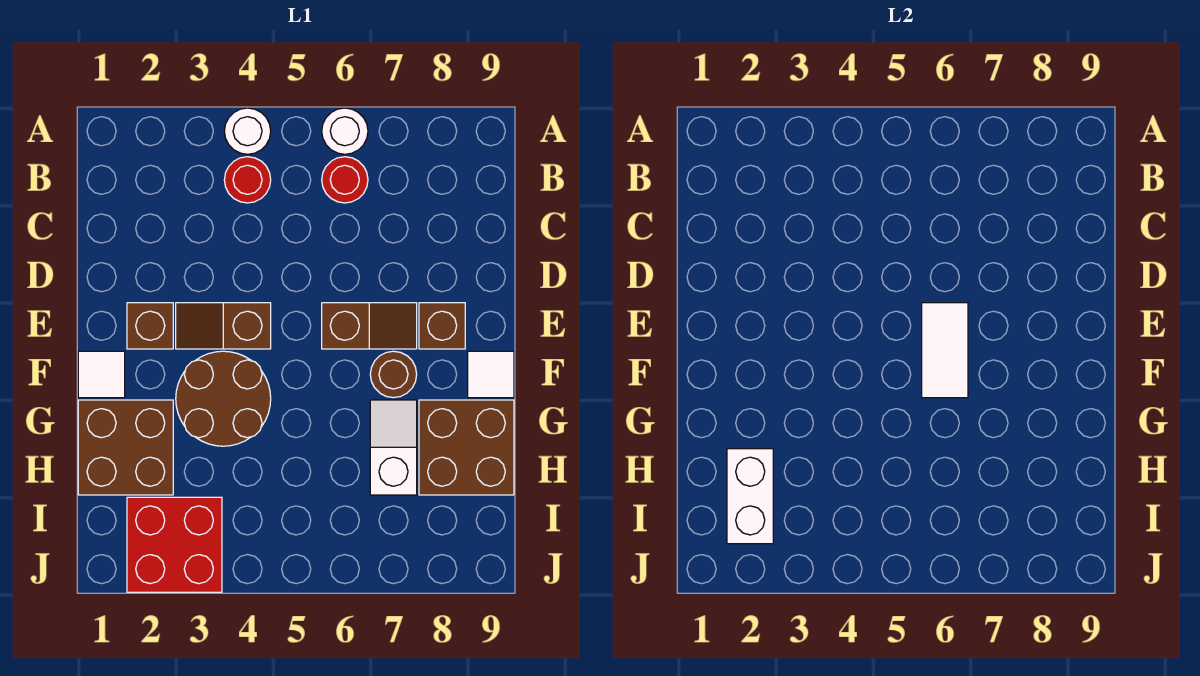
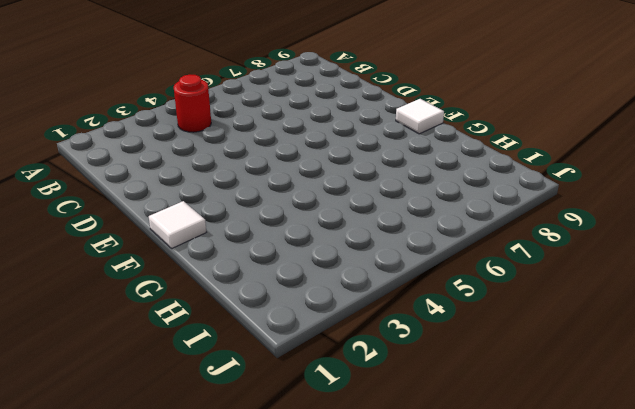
none -> white 1x1 round brick [224,108,271,154]
none -> white 1x1 round brick [322,108,368,154]
none -> red 1x1 round brick [322,157,368,203]

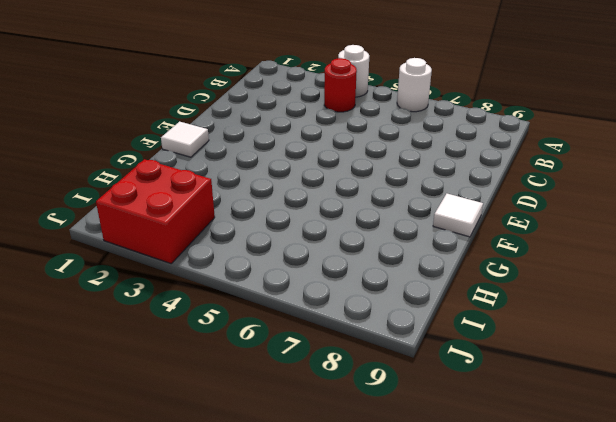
none -> red 1x1 round brick [322,157,368,203]
none -> brown 1x1 brick [127,303,173,349]
none -> brown 1x2 slope [176,303,271,349]

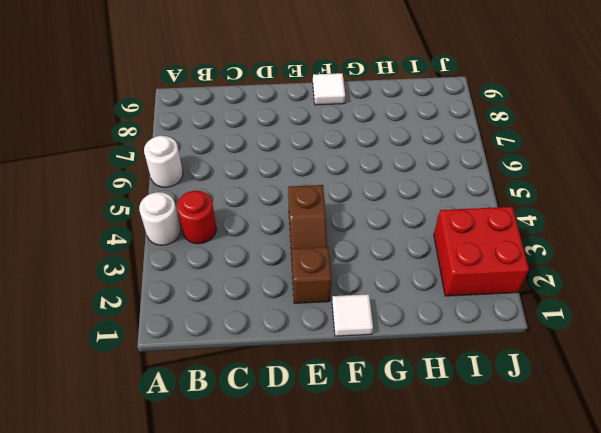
none -> red 1x1 round brick [322,157,368,203]
none -> brown 1x2 slope [322,303,417,349]
none -> brown 1x1 brick [419,303,465,349]

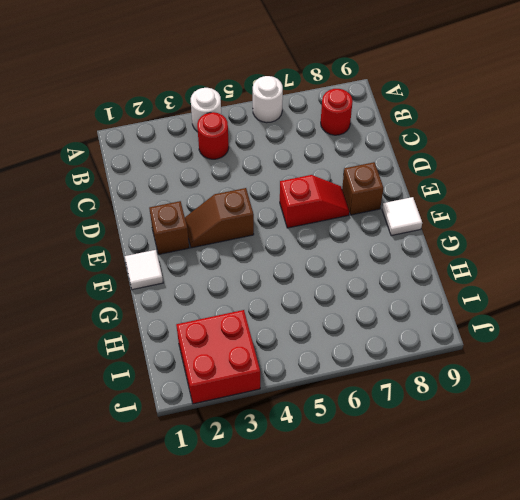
red 1x1 round brick [321,89,353,135] -> red 1x1 round brick moved to [322,157,368,203]
red 1x2 slope [280,175,349,228] -> brown 1x2 slope [322,303,417,349]
none -> brown 2x2 round brick [176,351,271,446]
none -> brown 1x1 round brick [370,351,417,398]
none -> brown 2x2 brick [78,400,173,495]

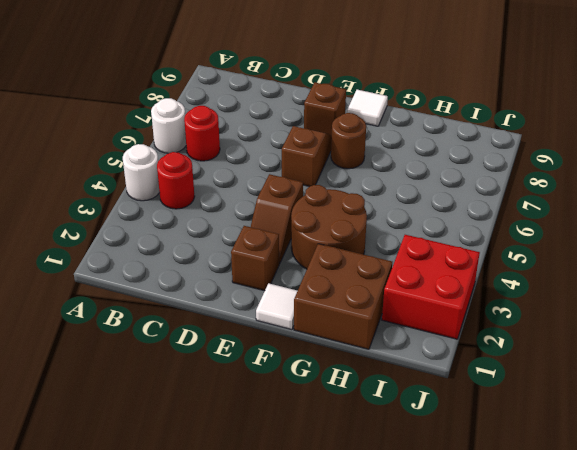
none -> white 1x2 slope [370,400,417,495]
none -> brown 2x2 brick [419,400,514,495]
none -> white 1x2 tile [922,303,968,398]

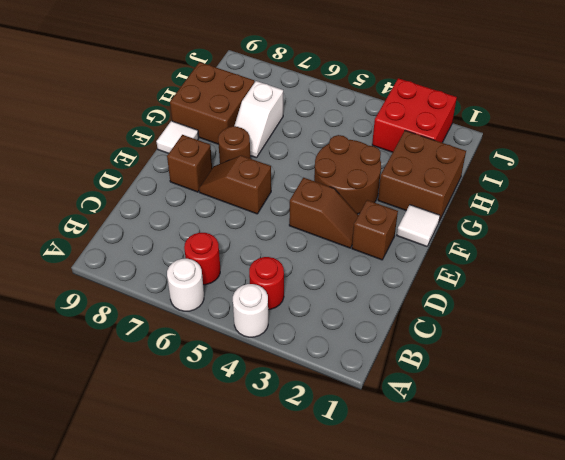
none -> white 1x2 tile [922,303,968,398]
none -> white 1x2 brick [727,449,773,544]

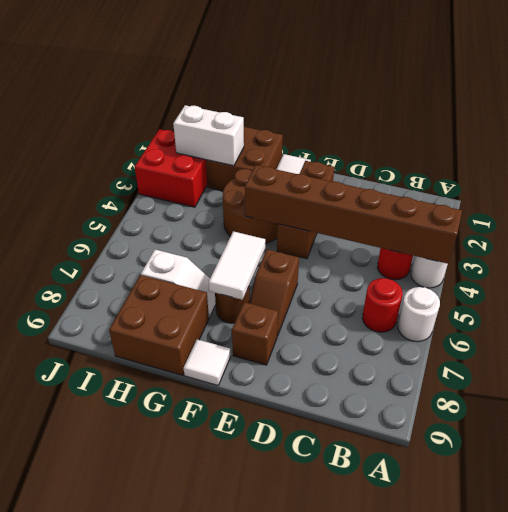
brown 1x6 brick [245,165,462,264] -> none
white 1x2 tile [209,231,265,300] -> white 1x2 tile turned to [922,303,968,398]

